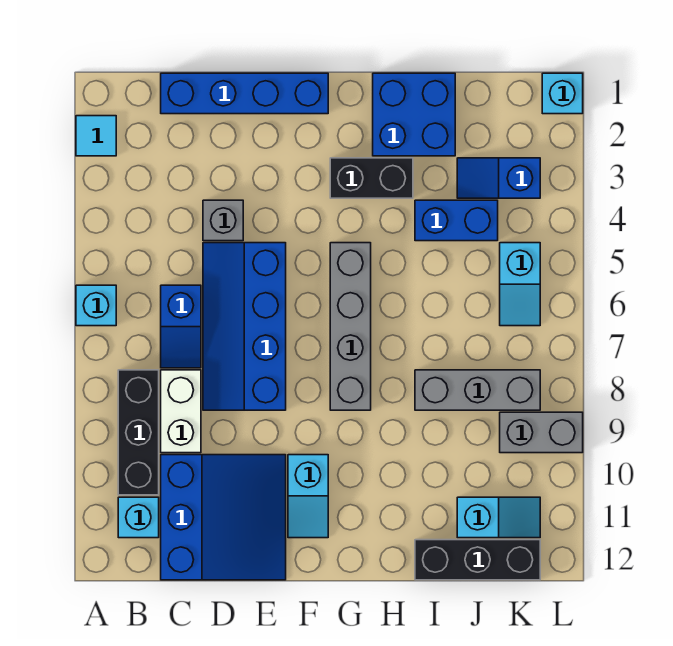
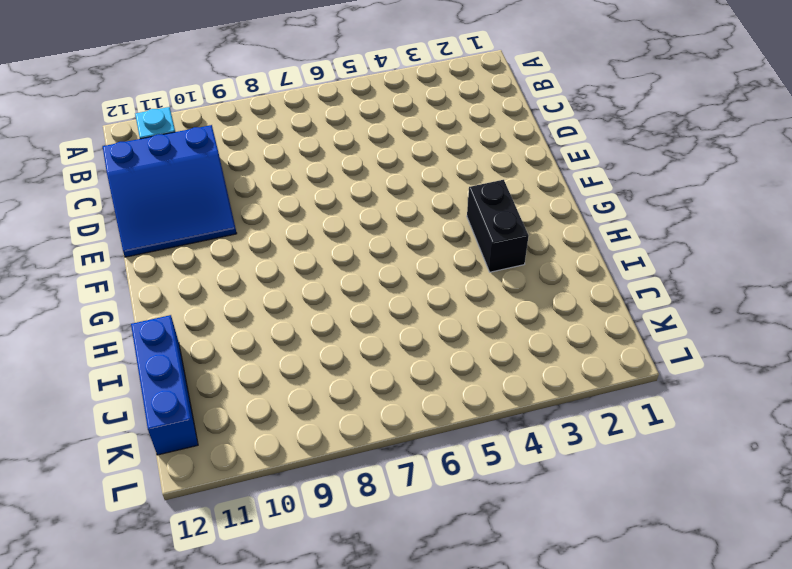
blue 1x3 brick [131,315,198,455] -> black 1x3 brick [415,540,540,580]
none -> cyan 1x1 tile [76,116,116,156]
none -> cyan 1x1 brick [76,285,116,326]
none -> black 1x3 brick [118,370,159,495]

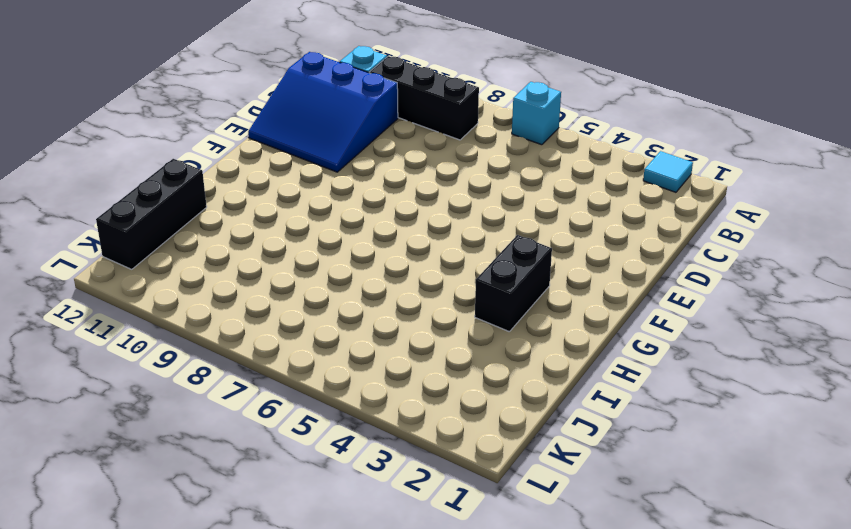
none -> blue 1x4 brick [161,73,328,114]
none -> blue 1x2 slope [161,285,201,368]
none -> white 1x2 brick [161,370,201,453]

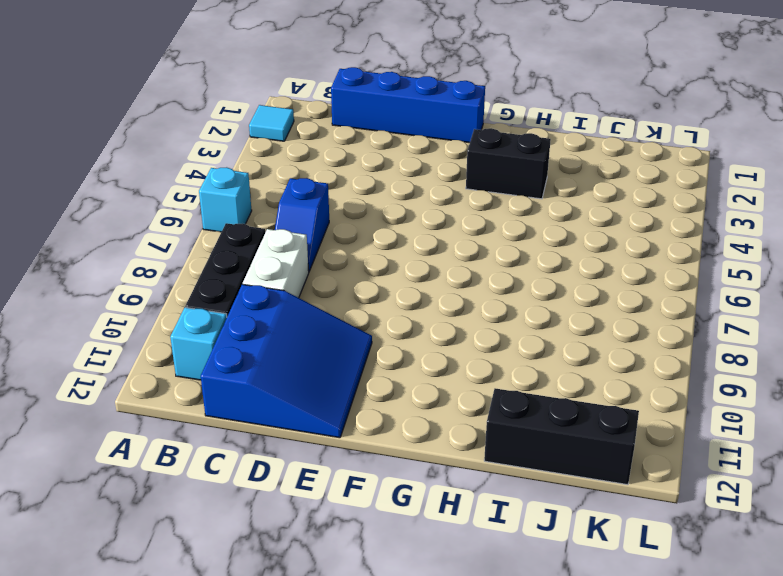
none -> grey 1x1 brick [203,200,243,241]
none -> blue 2x4 slope [203,243,286,410]
none -> cyan 1x2 slope [288,455,328,538]

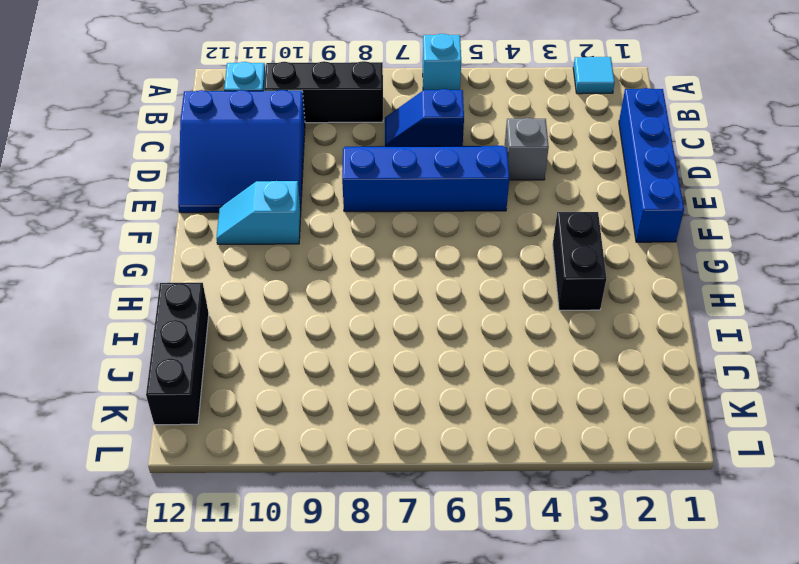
none -> white 1x2 brick [161,370,201,453]
none -> grey 1x4 brick [330,243,371,410]
none -> blue 2x2 brick [373,73,455,156]

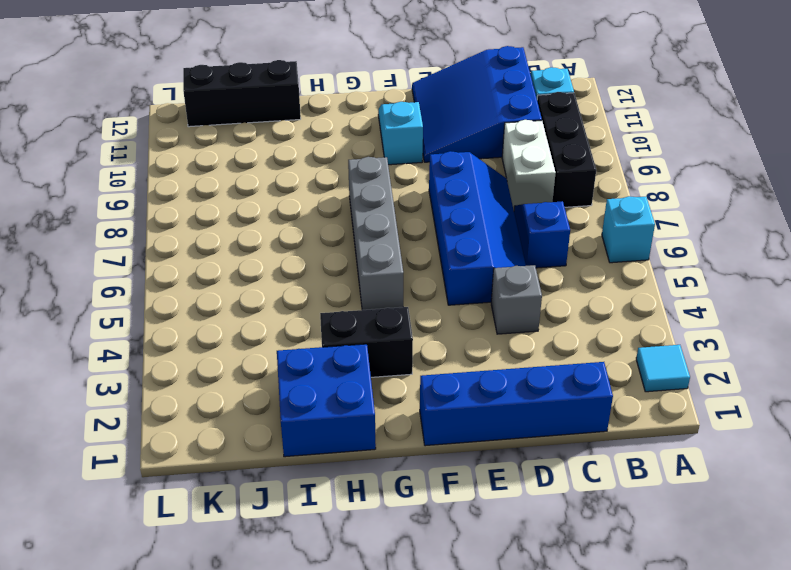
none -> blue 1x2 brick [415,200,498,241]
none -> grey 1x3 brick [415,370,540,410]
none -> blue 1x2 slope [457,158,540,198]

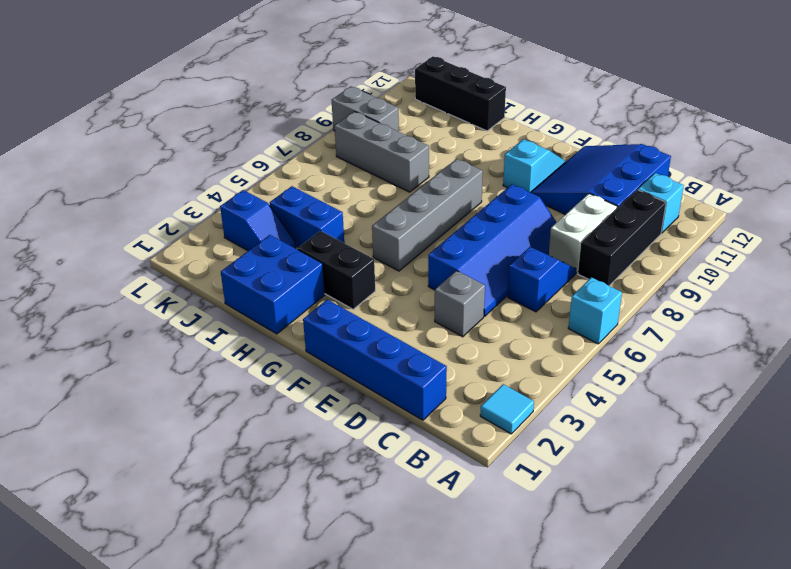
none -> cyan 1x2 slope [457,497,540,538]
none -> cyan 1x2 slope [500,243,540,326]
none -> cyan 1x1 brick [542,73,583,114]

